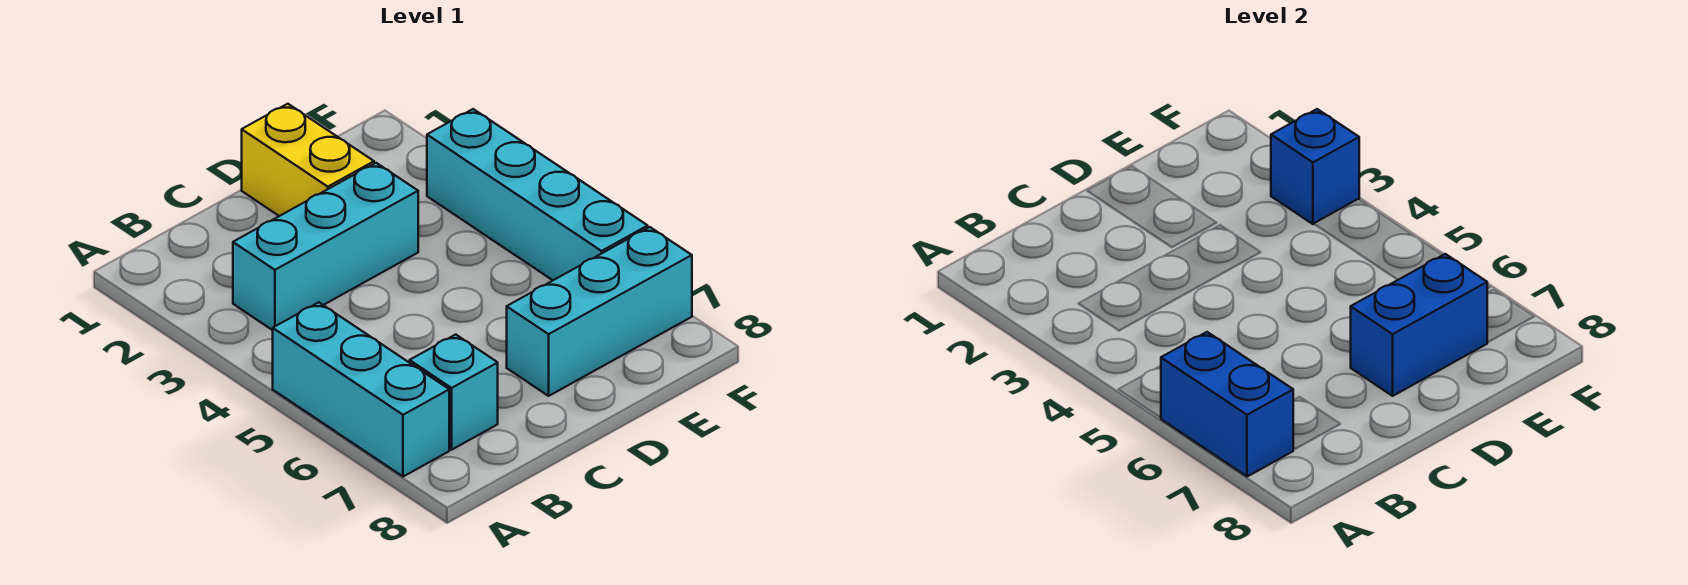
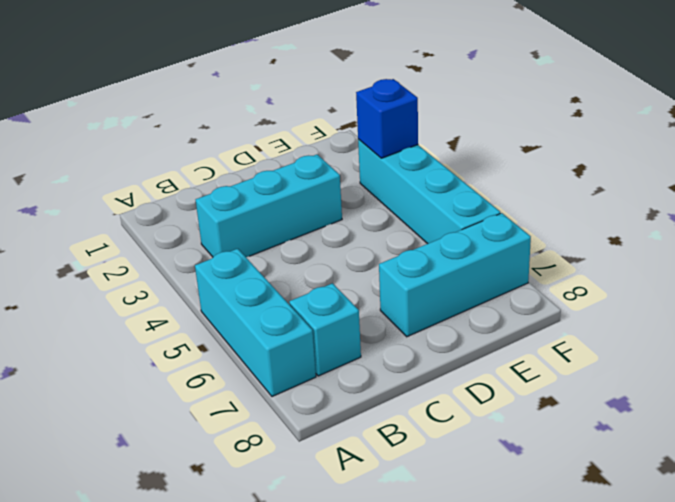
none -> yellow 1x2 brick [242,104,374,216]
none -> blue 1x2 brick [1161,332,1293,477]

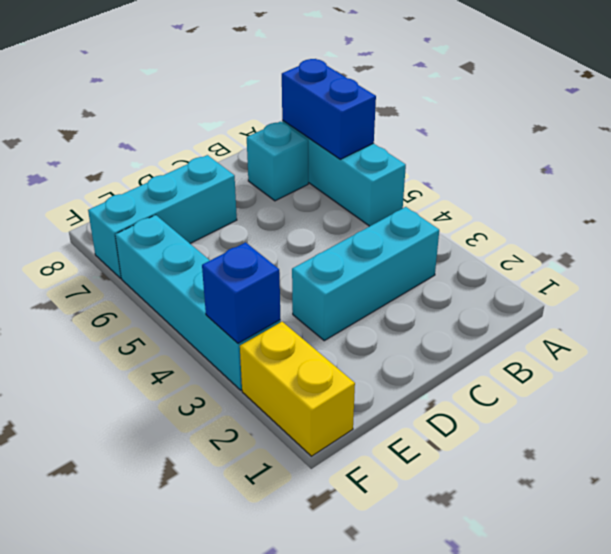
yellow 1x2 brick [240,322,355,456] -> yellow 1x2 brick moved to [242,104,374,216]
none -> blue 1x2 brick [1351,254,1487,396]

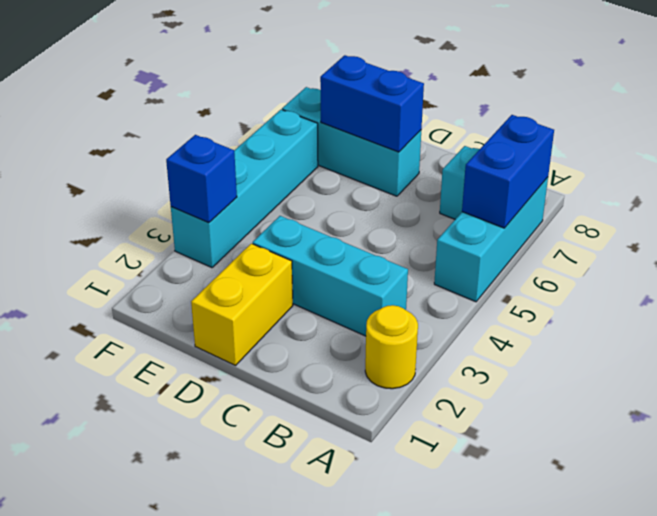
yellow 1x1 round brick [365,305,418,389] -> none

